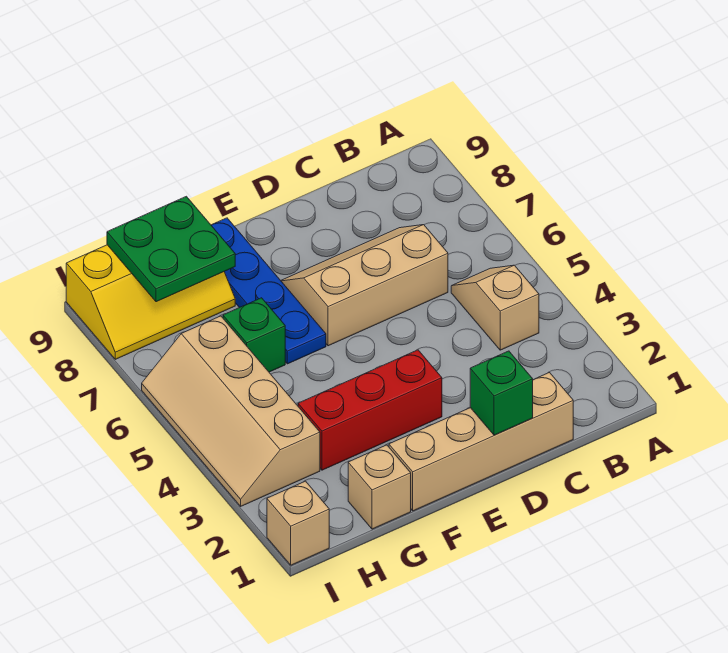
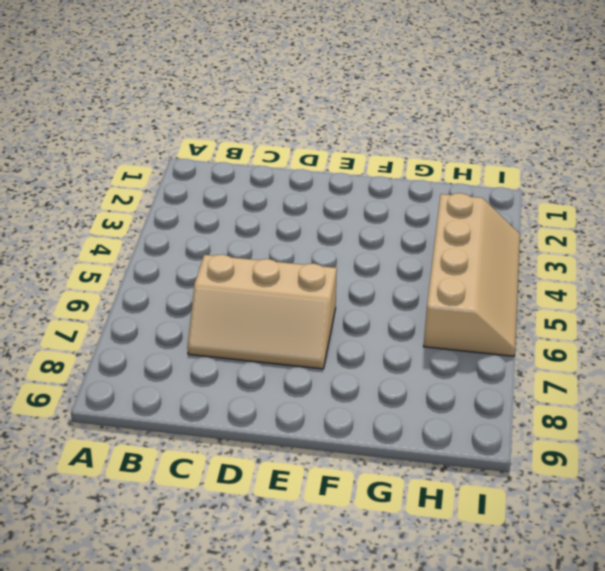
none -> tan 1x2 slope [451,265,539,350]
none -> tan 1x4 brick [389,373,573,511]
none -> red 1x3 brick [298,350,442,470]

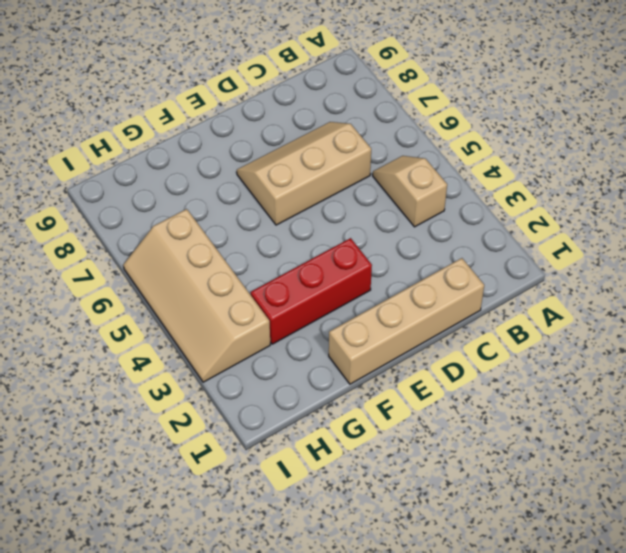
none -> blue 1x4 plate [211,218,326,364]
none -> tan 1x1 brick [348,445,411,529]
none -> green 1x1 brick [223,298,285,372]

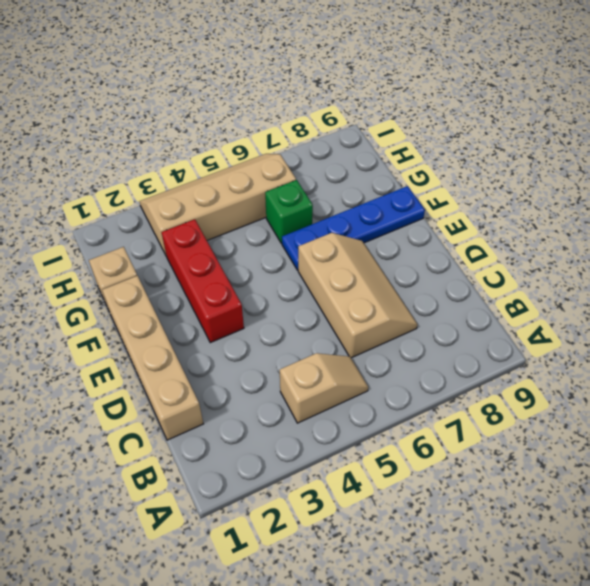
none -> yellow 2x3 slope [66,245,235,359]
none -> tan 1x1 brick [267,481,329,565]
none -> green 1x1 brick [470,351,533,435]

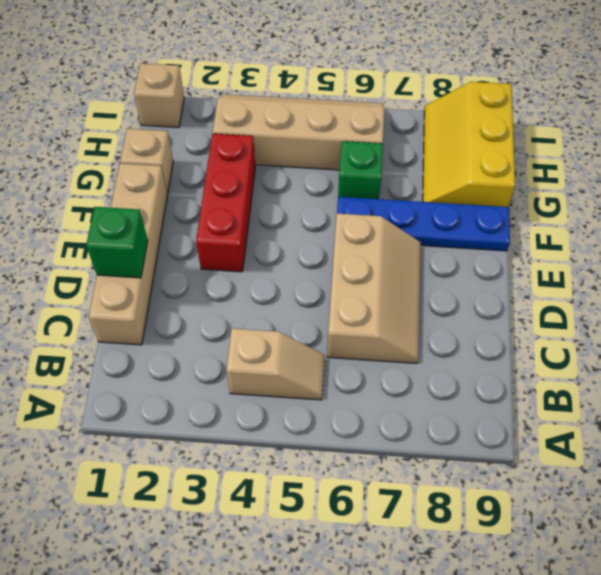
none -> green 2x2 plate [107,196,235,302]

